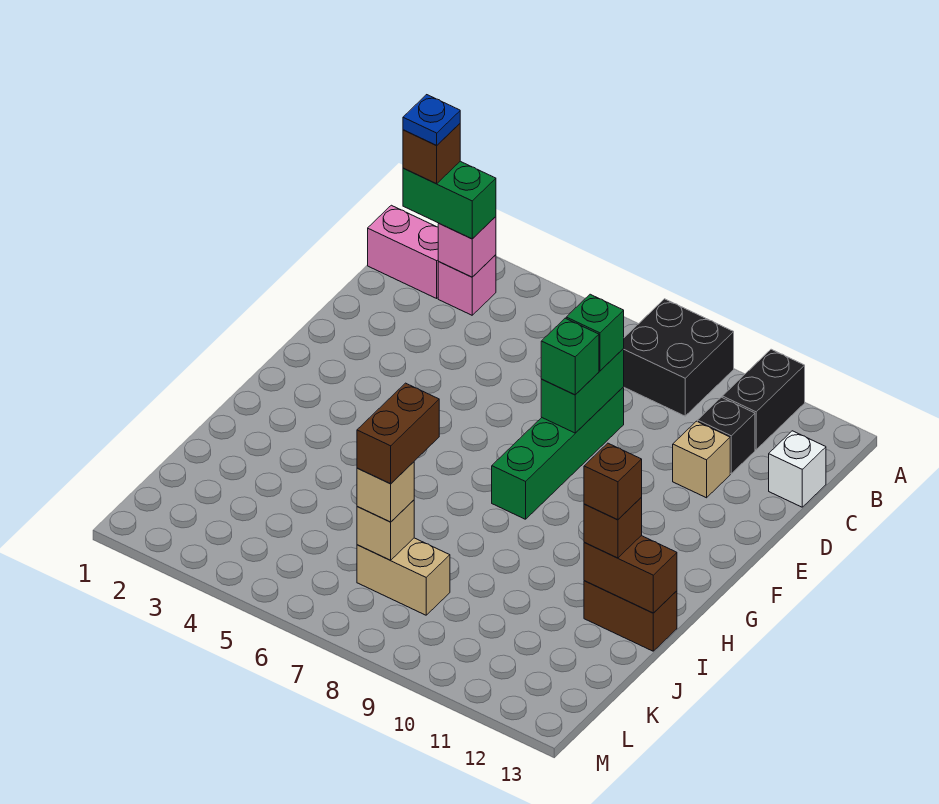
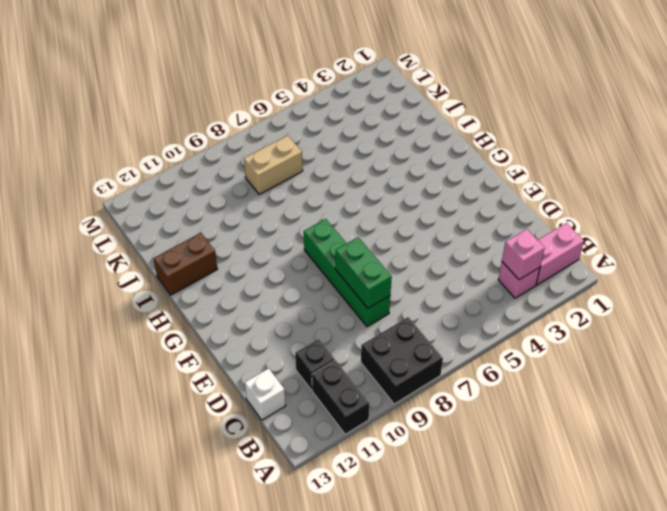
none -> tan 1x1 brick [673,421,730,498]
none -> brown 1x2 brick [584,536,677,613]
none -> tan 1x1 brick [357,500,414,560]

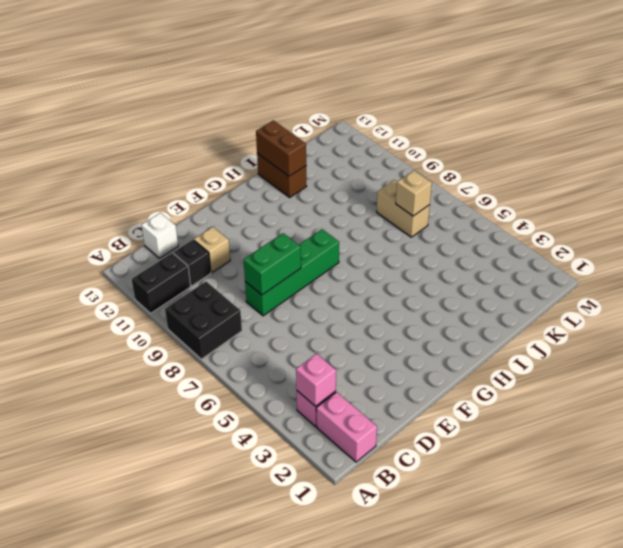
none -> green 1x2 brick [403,161,496,239]
none -> green 1x1 brick [566,294,624,371]
none -> green 1x1 brick [541,318,599,395]

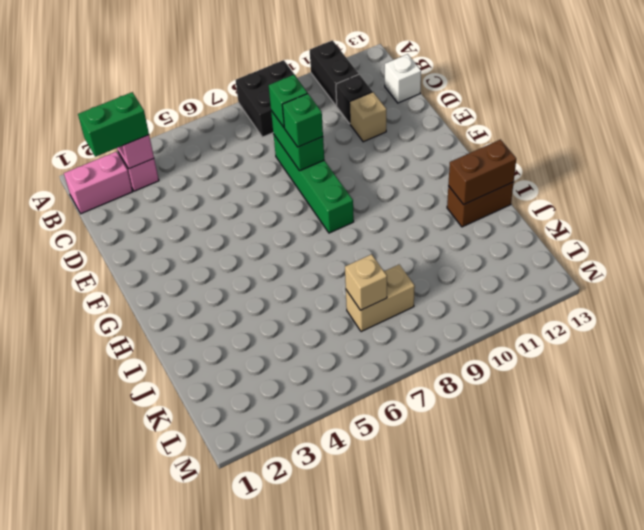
none -> brown 1x1 brick [584,498,642,558]
none -> tan 1x1 brick [357,462,414,522]
none -> brown 1x1 brick [403,124,460,184]

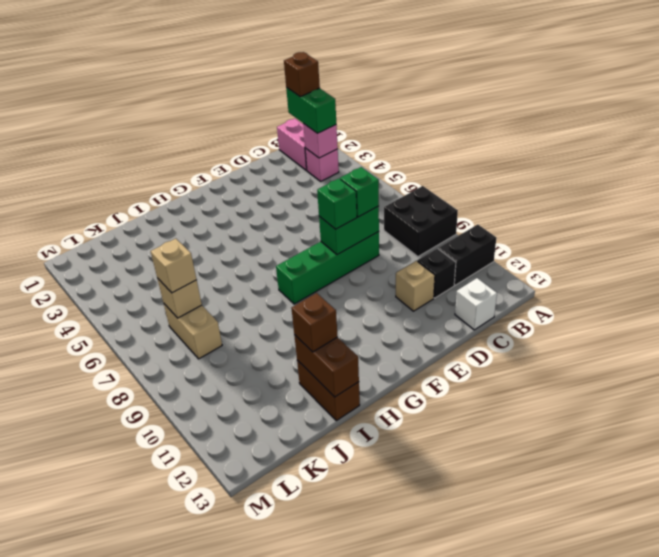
none -> brown 1x1 brick [584,443,642,520]
none -> brown 1x2 brick [357,383,439,484]
none -> blue 1x1 plate [403,95,460,145]

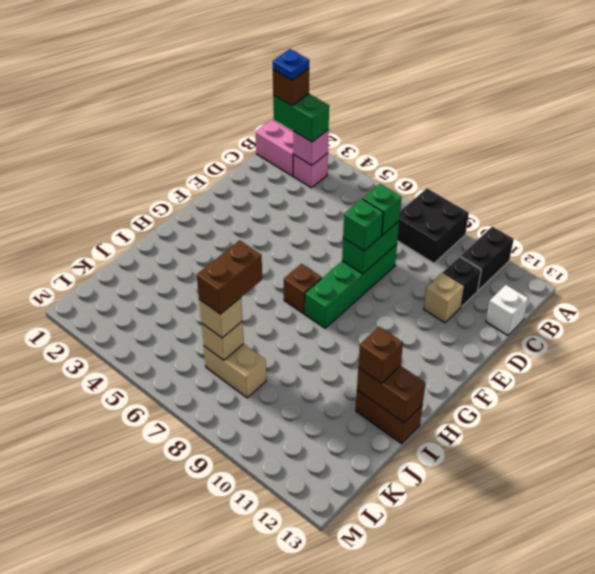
brown 1x1 brick [284,264,322,314] -> brown 1x1 brick moved to [584,443,642,520]

